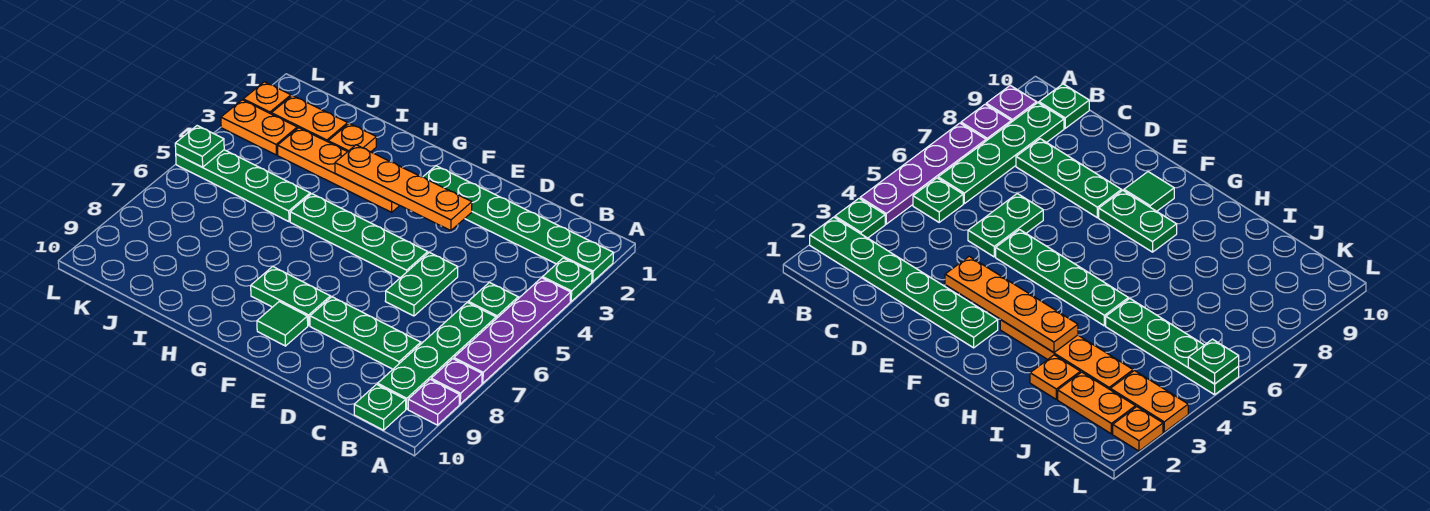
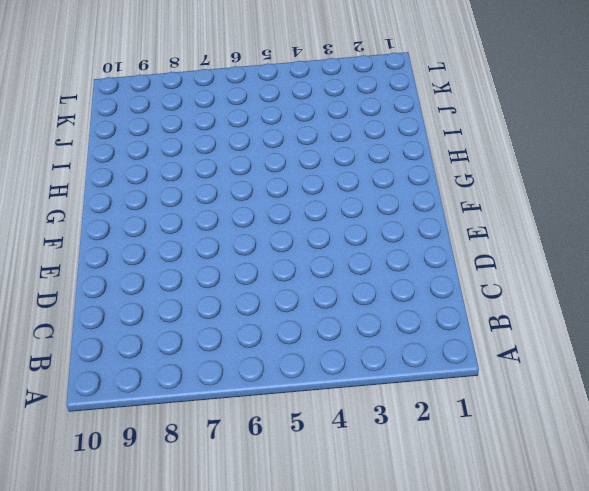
none -> green 1x6 plate [423,166,614,282]
none -> green 1x1 plate [543,258,592,301]
none -> purple 1x4 plate [454,278,571,383]

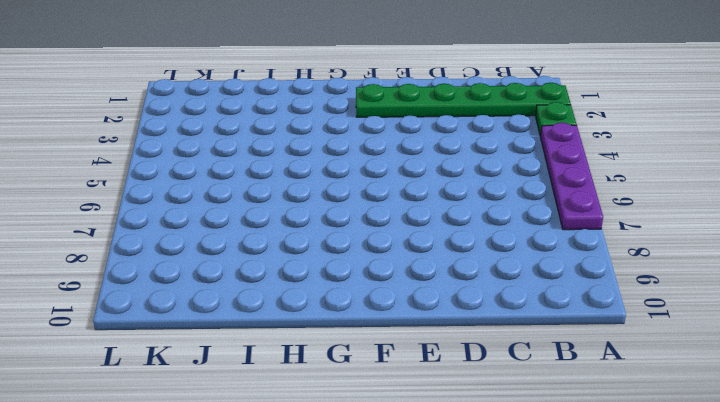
none -> purple 1x1 plate [431,359,482,404]
none -> purple 1x1 plate [408,379,459,425]
none -> green 1x1 plate [468,282,518,319]

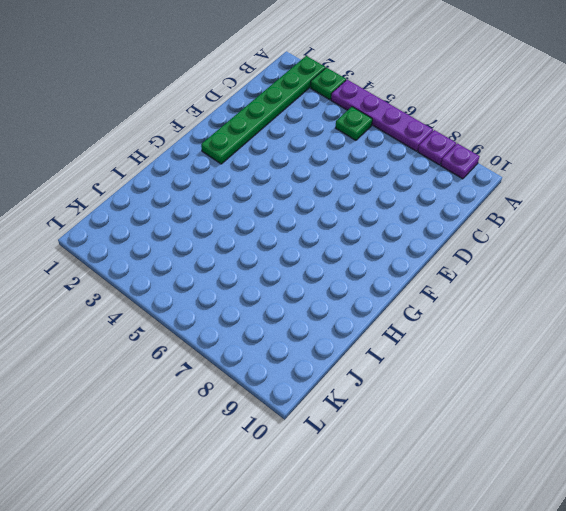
none -> green 1x4 plate [378,302,496,409]
none -> green 1x1 plate [354,384,406,430]
none -> green 1x3 plate [310,297,421,369]

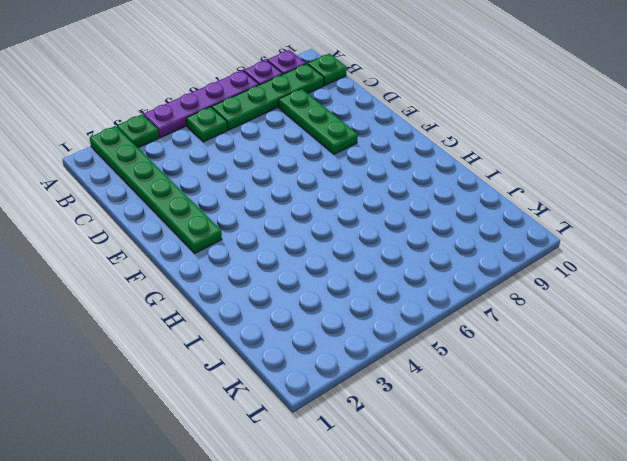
none -> green 1x2 plate [385,252,458,316]
none -> green 1x4 plate [290,194,428,278]
none -> green 1x2 plate [251,267,330,326]

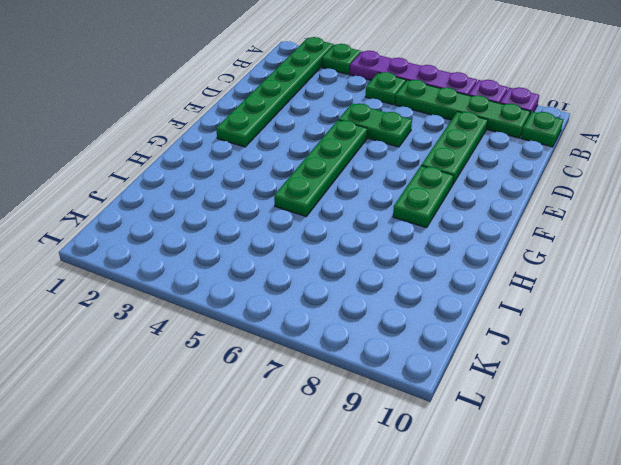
none -> green 1x1 tile [257,302,308,346]
none -> orange 1x4 plate [278,128,400,212]
none -> orange 1x1 plate [328,123,376,152]

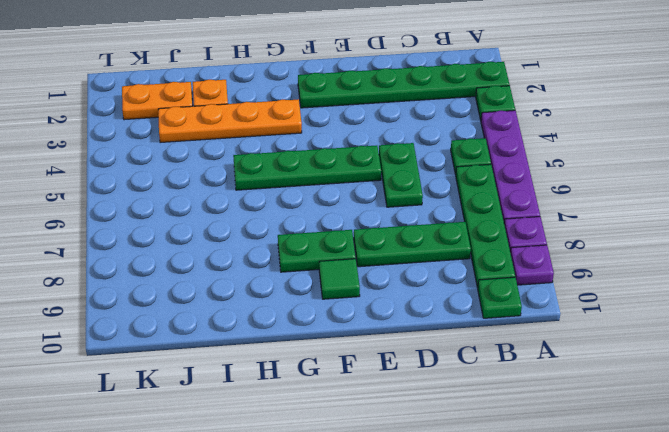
none -> green 1x4 plate [176,150,310,222]
none -> orange 1x2 plate [221,100,297,155]
none -> orange 1x1 plate [243,82,291,114]

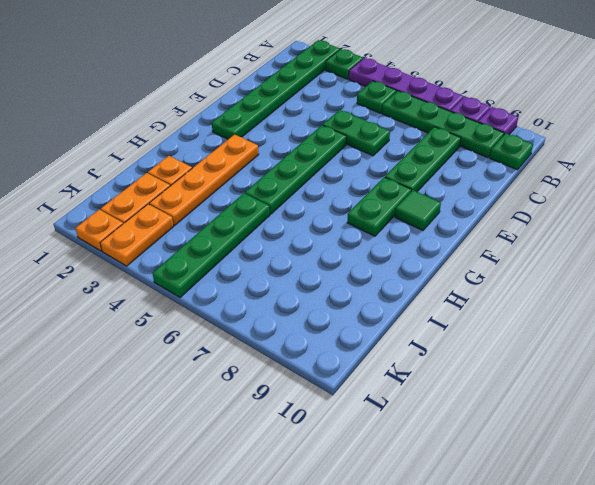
none -> orange 1x4 plate [335,145,472,231]
none -> green 1x1 plate [175,126,224,167]

